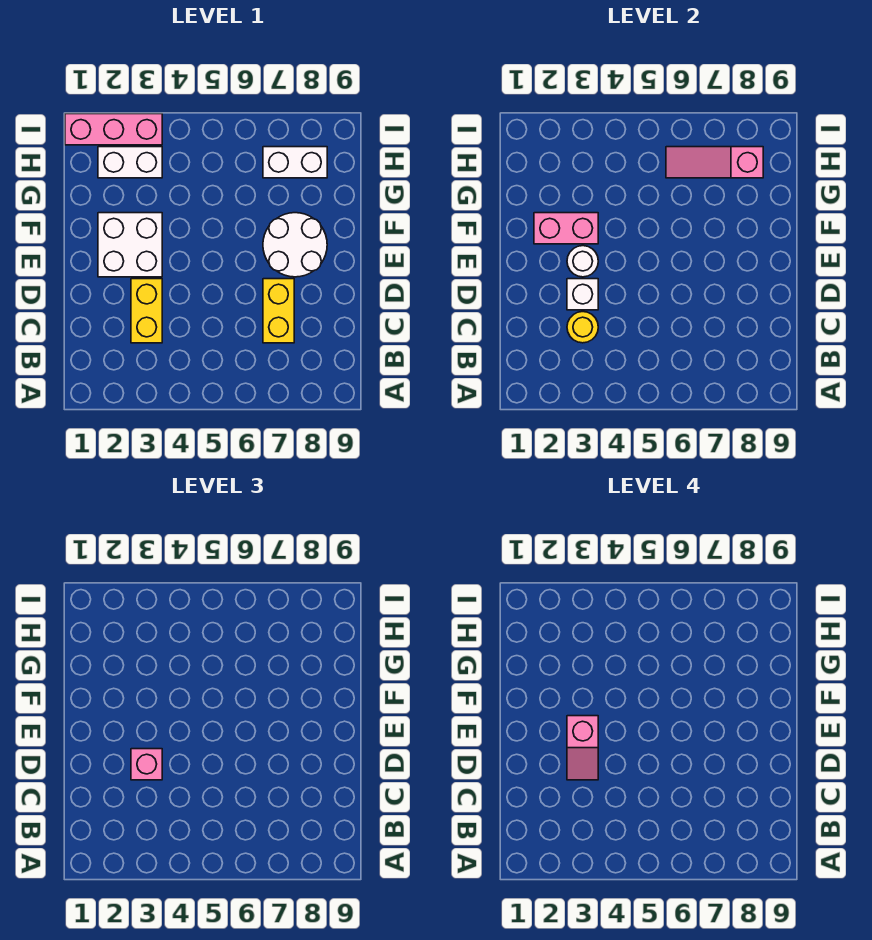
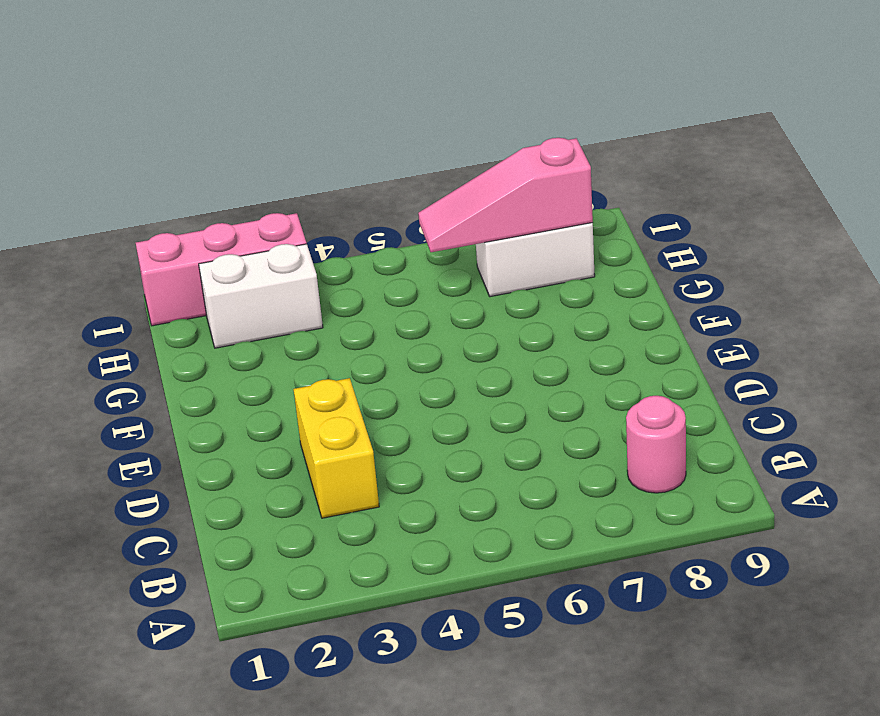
pink 1x1 round brick [626,396,686,493] -> none
none -> yellow 1x2 brick [263,279,294,343]
none -> white 2x2 brick [98,213,162,277]
none -> white 2x2 round brick [263,213,327,277]

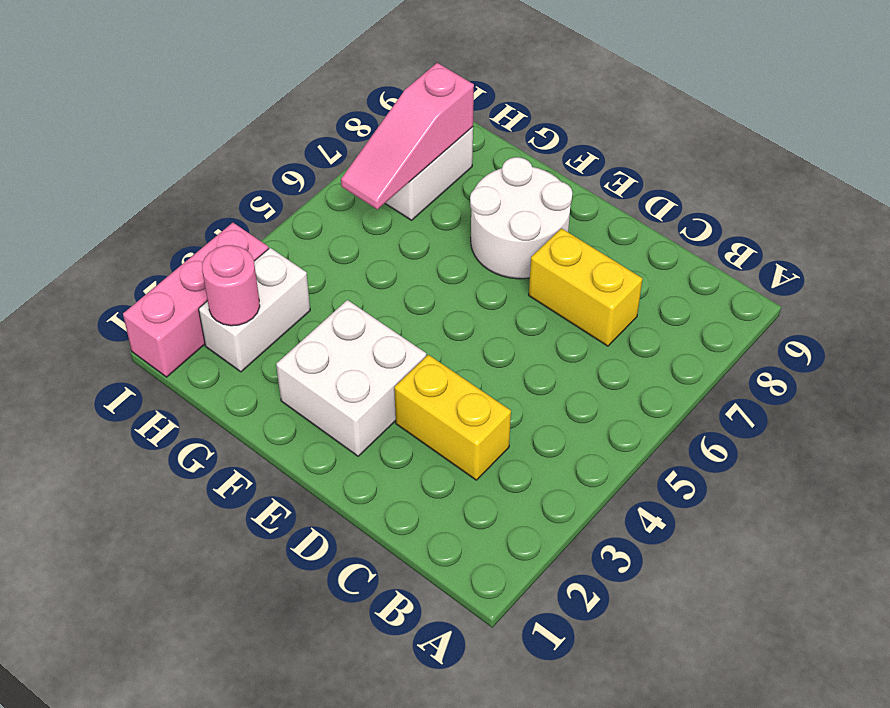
pink 1x1 round brick [202,245,260,326] -> none
none -> yellow 1x1 round brick [567,312,598,343]
none -> white 1x1 brick [567,279,598,310]
none -> white 1x1 round brick [567,246,598,277]

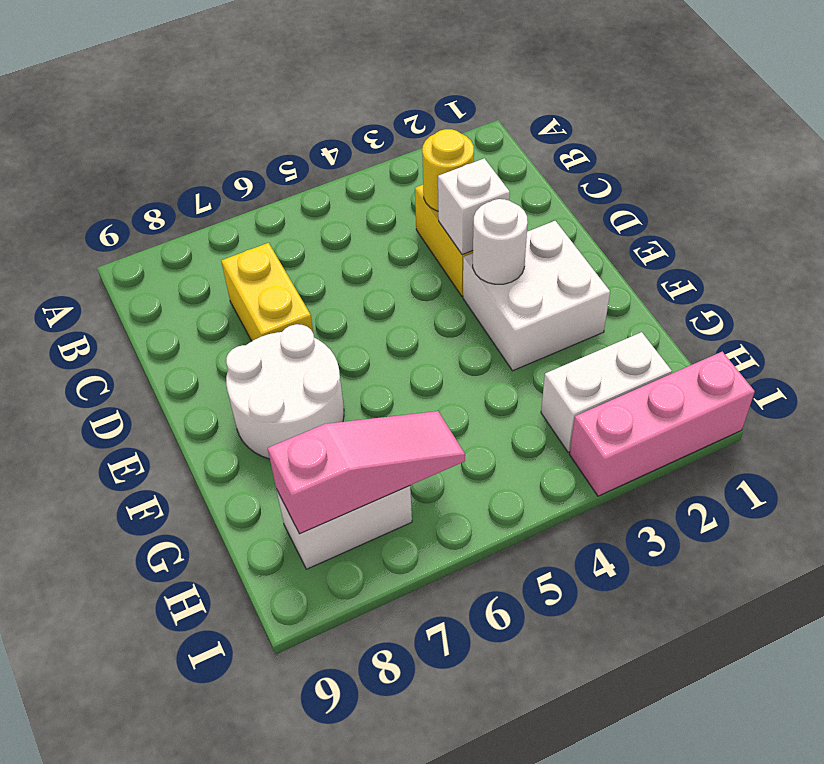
none -> pink 1x2 brick [534,213,598,244]
none -> pink 1x1 brick [131,749,162,780]
none -> pink 1x2 slope [567,716,598,780]

